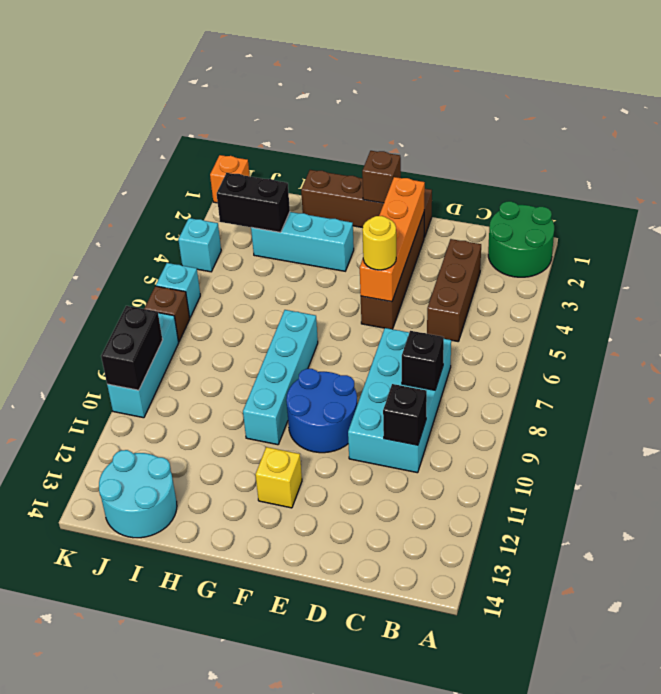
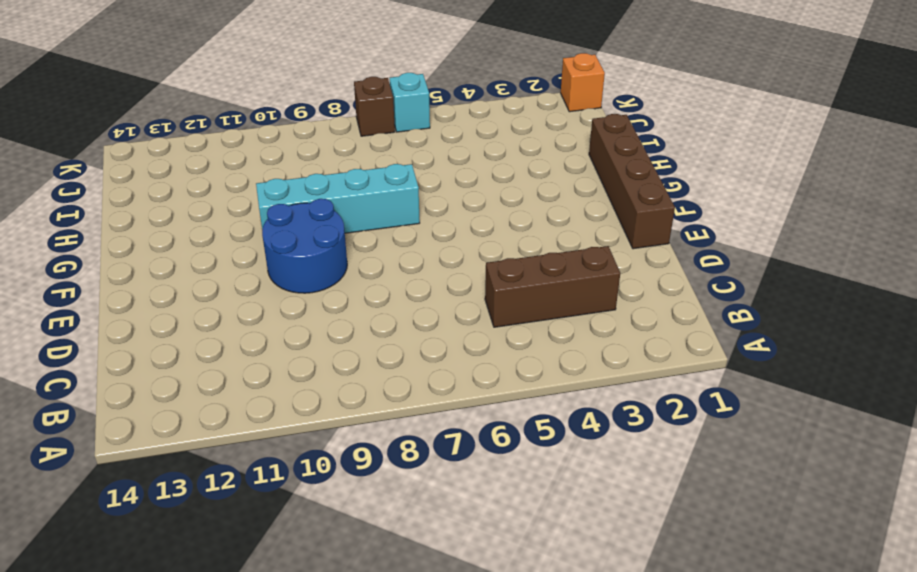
none -> green 2x2 round brick [488,201,554,277]
none -> cyan 2x4 brick [348,328,451,473]
none -> brown 1x4 brick [361,213,424,329]

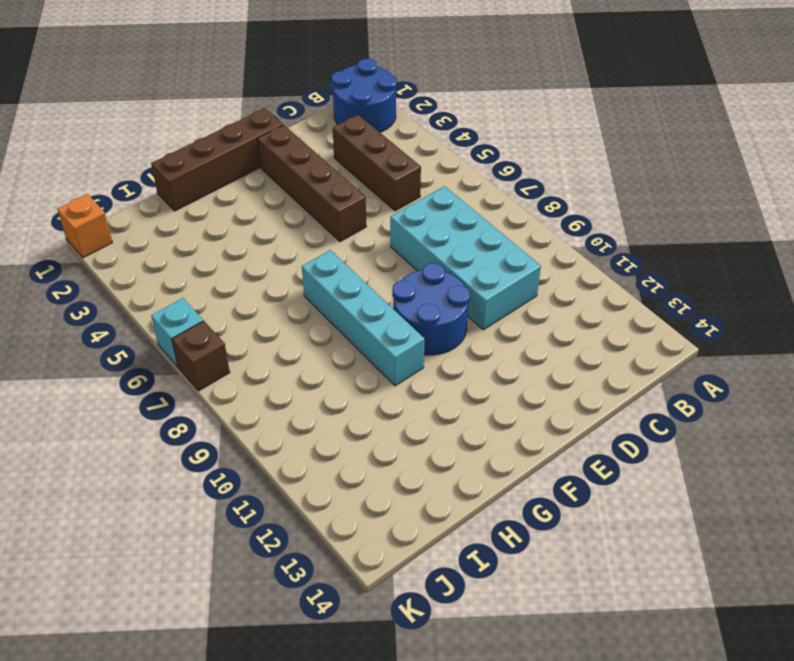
blue 2x2 round brick [332,59,397,132] -> green 2x2 round brick [488,201,554,277]
none -> yellow 1x1 brick [256,447,302,508]
none -> cyan 1x3 brick [251,212,354,271]
none -> cyan 2x2 round brick [99,450,177,538]

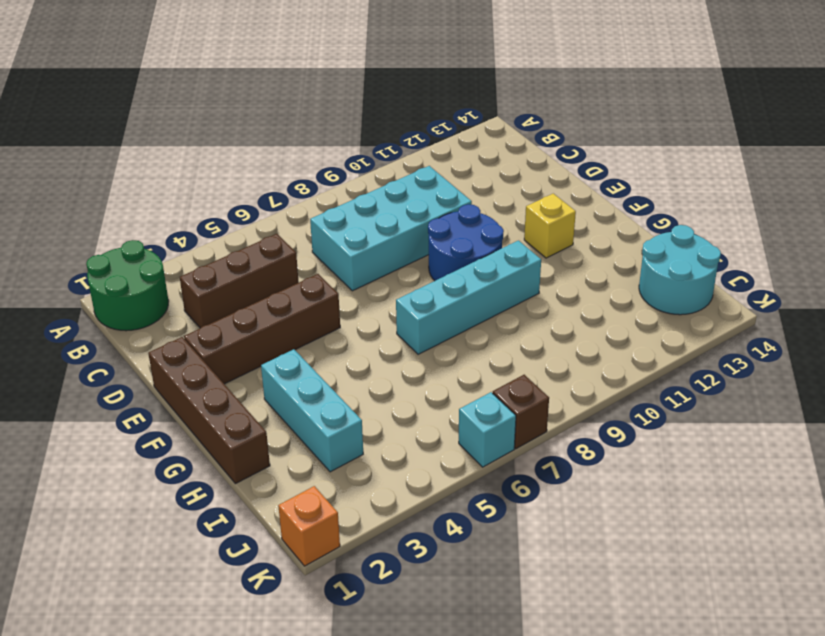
none -> cyan 1x1 brick [178,218,221,272]
none -> cyan 1x3 brick [107,313,179,418]
none -> black 1x1 brick [402,331,444,390]

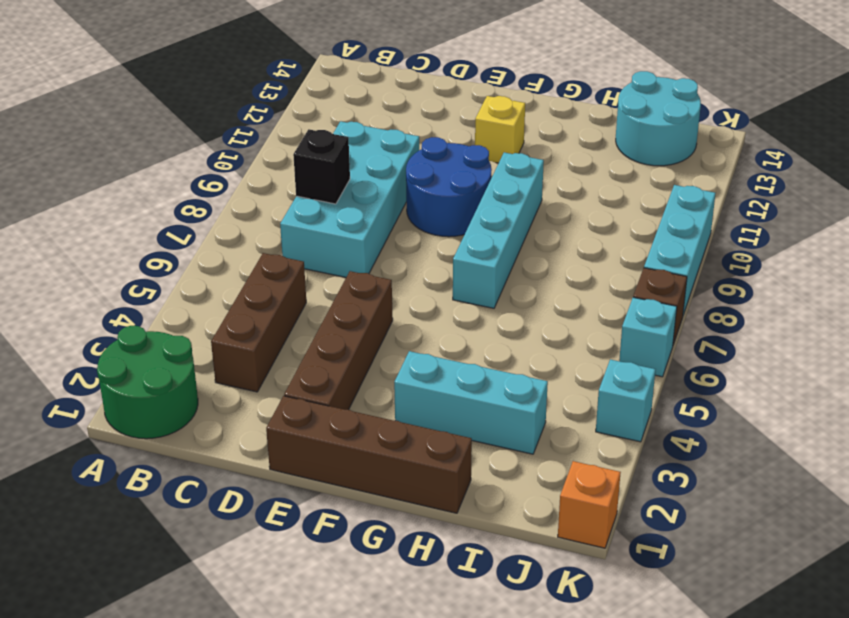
none -> black 1x1 brick [383,384,427,445]
none -> orange 1x4 brick [360,177,425,302]
none -> brown 1x1 brick [362,151,401,203]

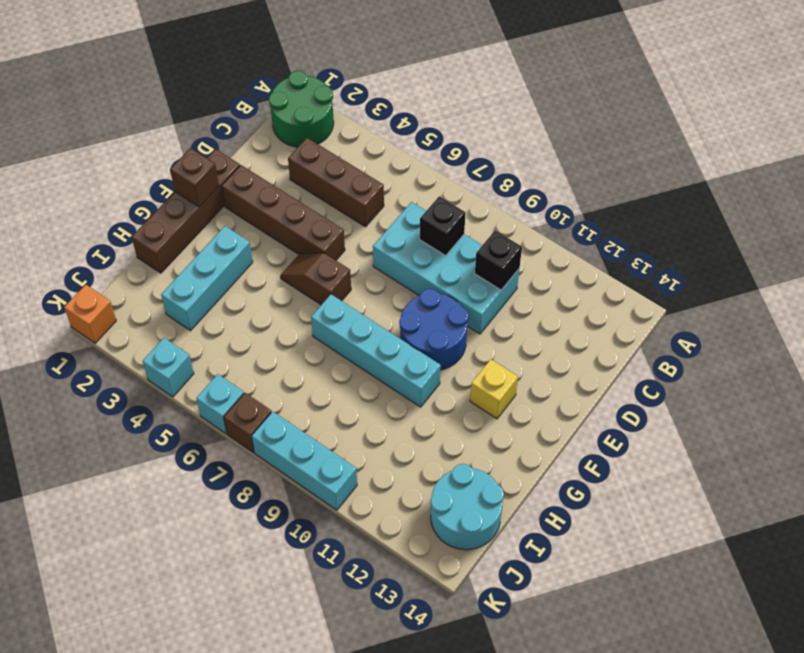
brown 1x2 slope [280,253,351,305] -> none
none -> orange 1x4 brick [360,177,425,302]
none -> black 1x2 brick [217,173,290,232]
none -> black 1x2 brick [101,306,163,390]

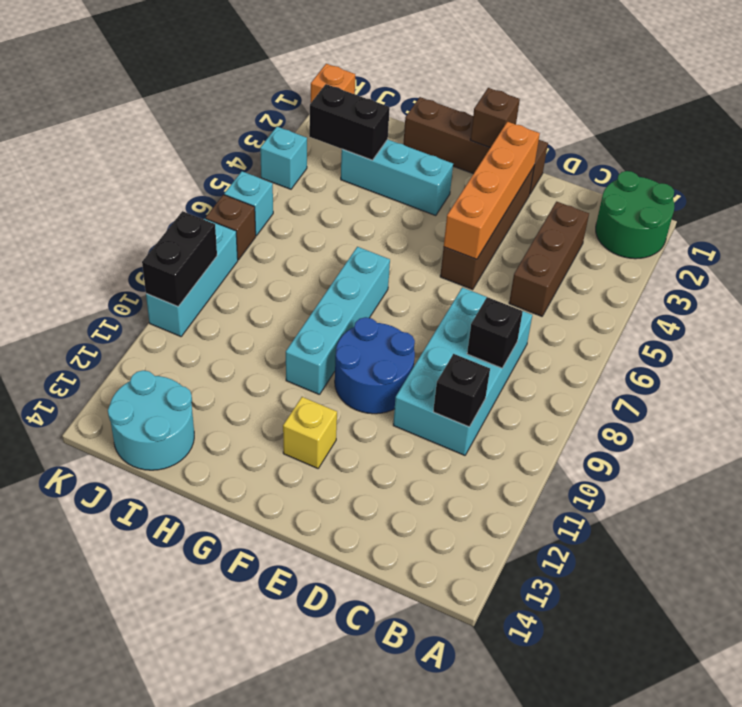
none -> yellow 1x1 round brick [362,216,396,270]

